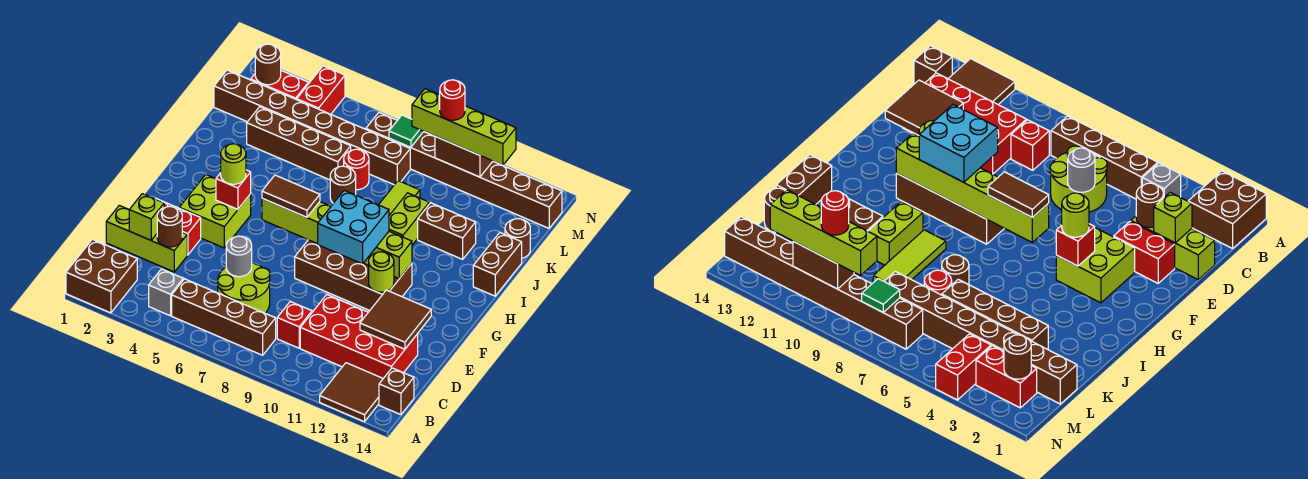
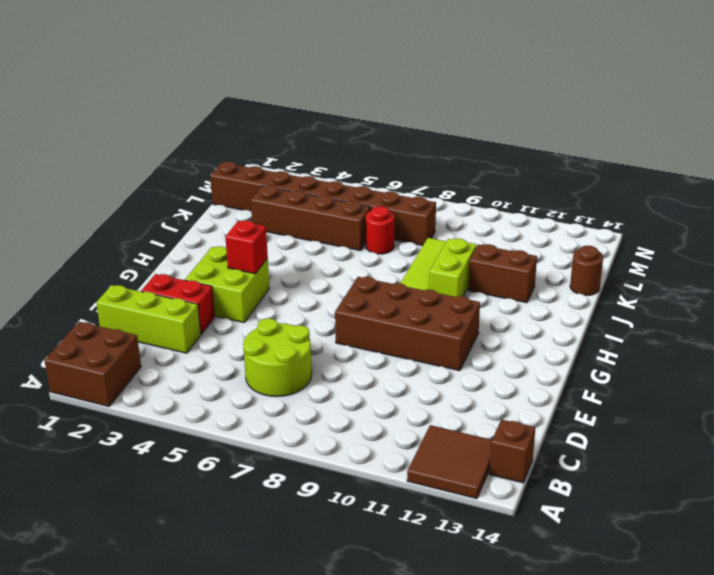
none -> grey 1x1 brick [149,269,183,316]
none -> brown 1x4 brick [172,279,276,355]
none -> red 1x1 brick [277,301,312,348]
none -> red 2x4 brick [300,295,418,378]

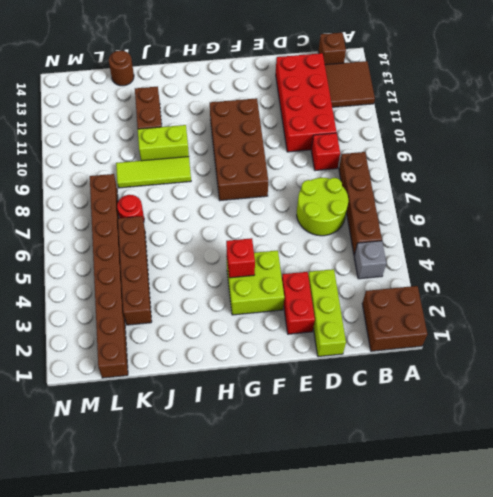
none -> brown 1x2 brick [473,233,522,296]
none -> brown 1x1 round brick [330,166,356,203]
none -> red 1x2 brick [251,71,308,100]
none -> red 1x2 brick [297,66,345,114]

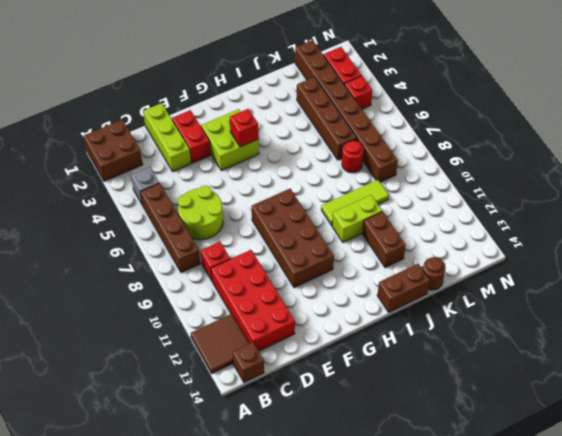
red 1x1 brick [344,76,372,109] -> red 1x2 brick [297,66,345,114]
none -> brown 1x1 round brick [330,166,356,203]
none -> brown 1x8 brick [366,112,562,228]
none -> lime 1x1 brick [129,194,164,240]
none -> brown 1x1 round brick [157,206,182,247]

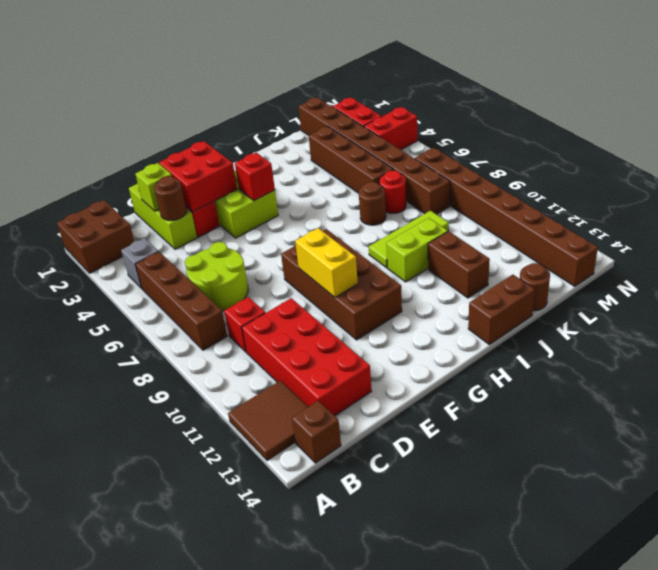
red 2x2 brick [159,141,237,212] -> none
yellow 1x2 brick [295,228,358,297] -> none
none -> grey 1x1 round brick [226,236,252,277]
none -> brown 2x2 tile [360,290,431,349]
none -> lime 1x1 round brick [369,252,394,292]
none -> lime 1x6 brick [262,199,412,278]

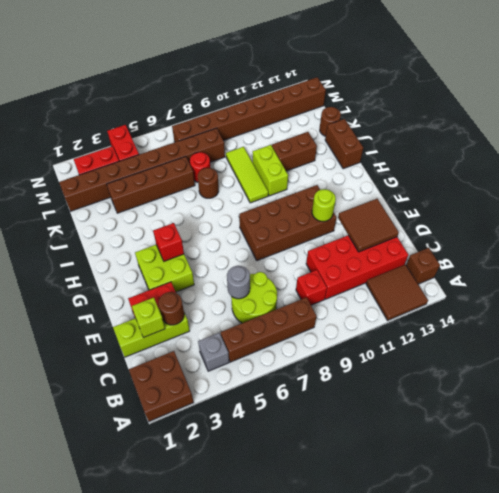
none -> lime 1x6 brick [262,199,412,278]
none -> brown 1x1 round brick [255,44,281,85]
none -> green 1x1 tile [389,115,424,147]
none -> brown 1x2 brick [435,136,493,177]

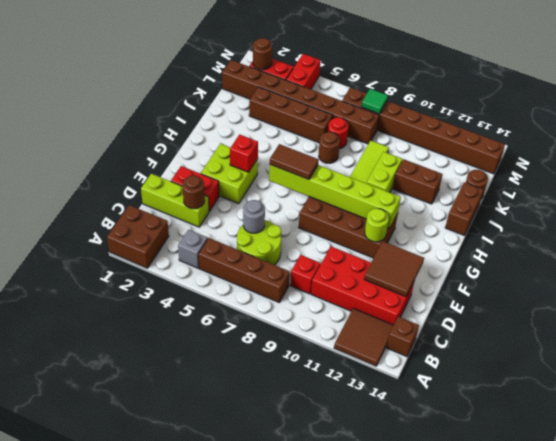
none -> lime 1x1 brick [129,194,164,240]
none -> brown 1x2 brick [435,136,493,177]
none -> cyan 2x2 brick [318,190,389,264]
none -> lime 1x1 round brick [221,144,246,184]

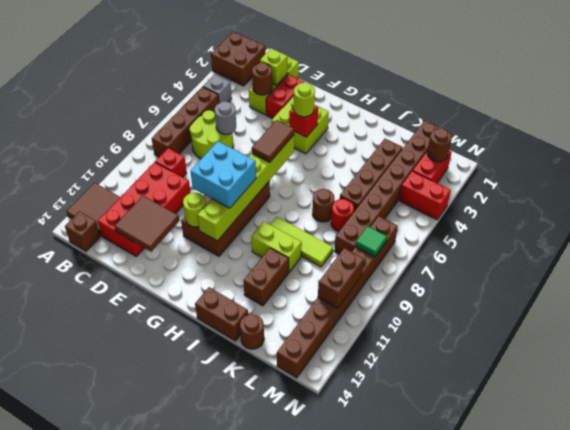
none -> lime 1x4 brick [412,89,516,165]
none -> red 1x1 round brick [440,80,465,120]

